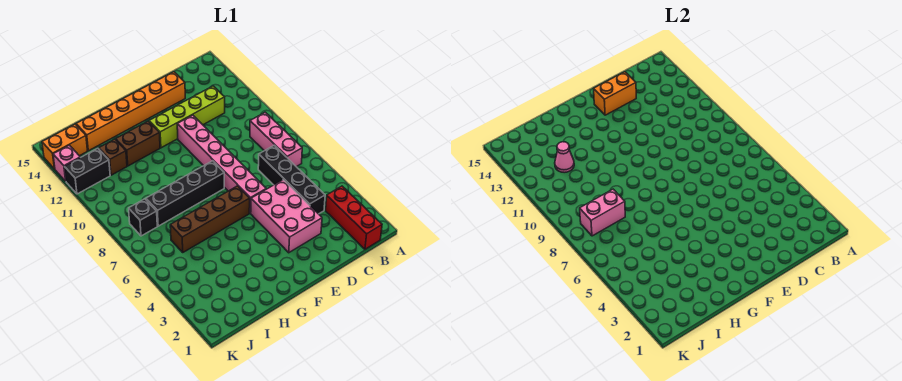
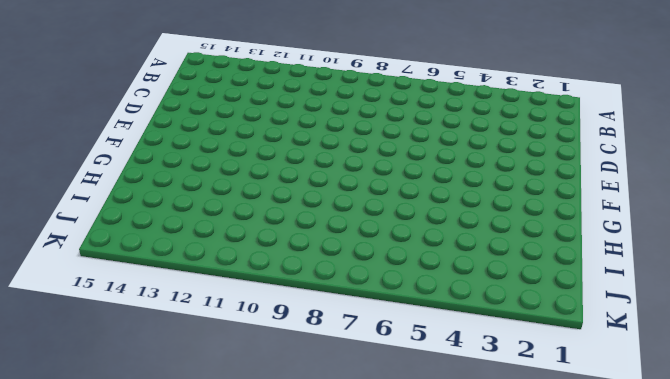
none -> red 1x3 brick [326,186,382,249]
none -> pink 1x3 brick [250,112,302,167]
none -> black 1x4 brick [258,145,325,214]

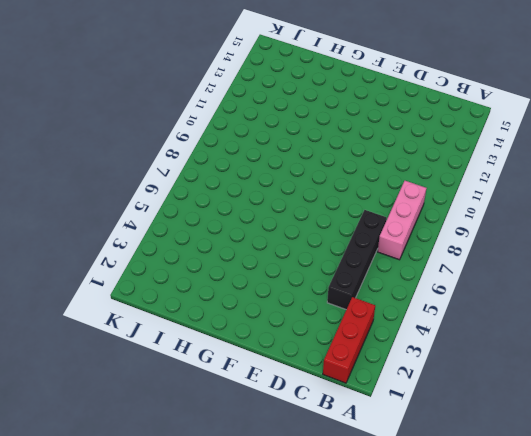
none -> lime 1x4 brick [149,86,225,148]
none -> pink 2x3 brick [251,180,322,253]
none -> orange 1x6 brick [76,72,185,151]

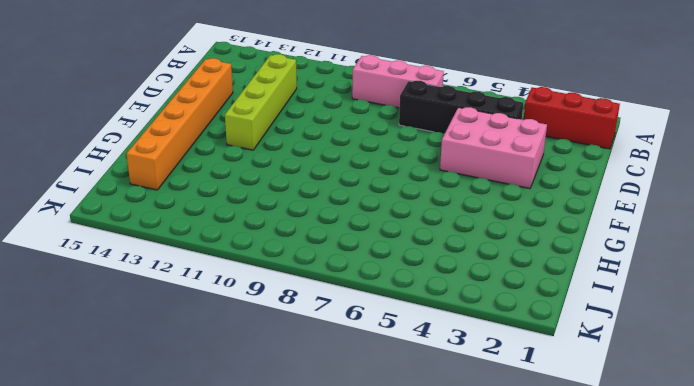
none -> pink 1x6 brick [177,115,266,213]
none -> brown 1x4 brick [170,186,250,252]
none -> black 1x4 brick [146,161,224,226]

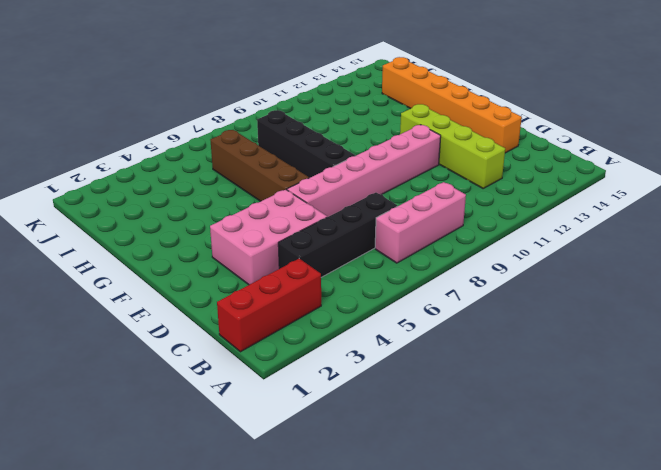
none -> brown 1x2 brick [116,121,160,166]
none -> brown 1x1 brick [99,139,127,175]
none -> black 1x1 brick [129,199,157,236]

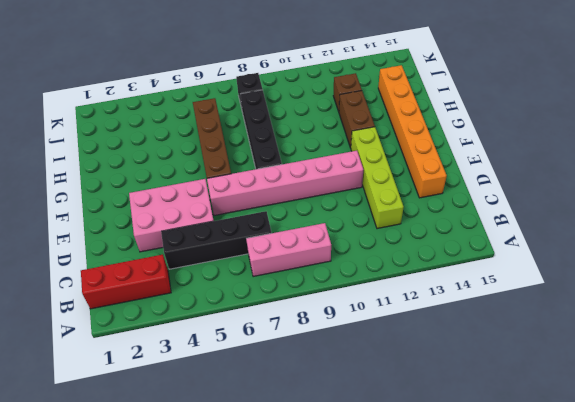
none -> black 1x2 brick [65,148,110,194]
none -> orange 1x2 brick [42,124,87,169]
none -> pink 1x1 brick [53,145,80,181]

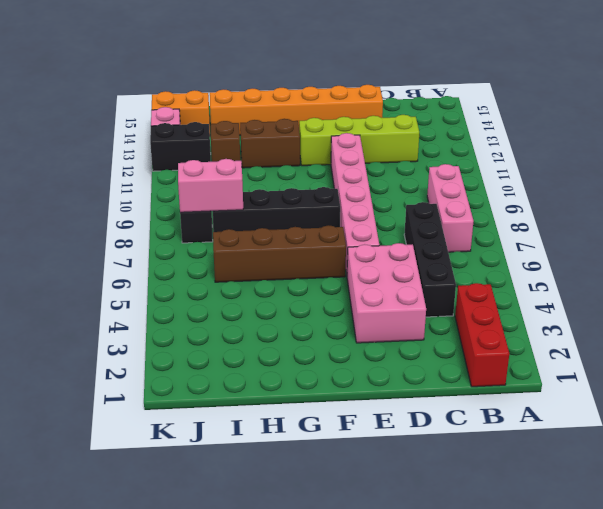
none -> orange 1x2 brick [594,72,636,115]
none -> pink 1x1 cone [555,142,574,173]

